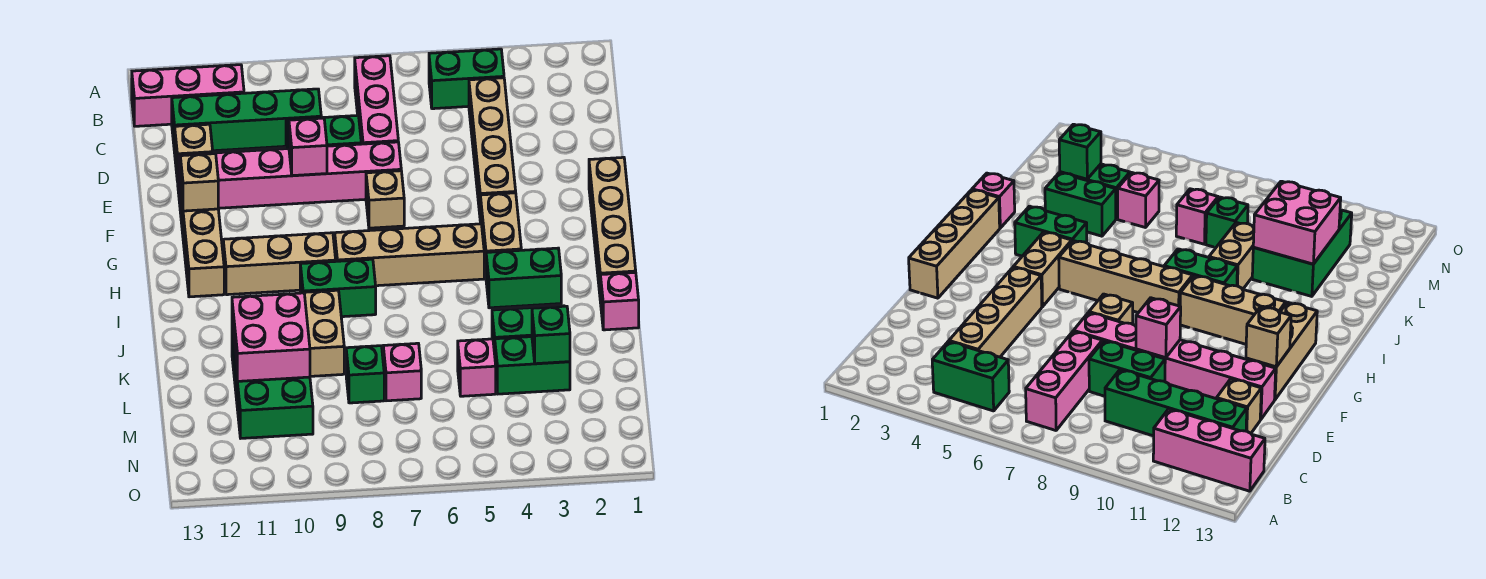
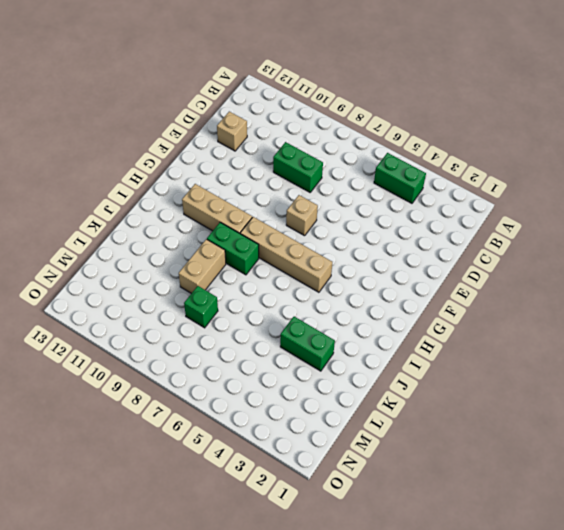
none -> pink 1x3 brick [355,56,398,144]
none -> pink 1x3 brick [132,65,244,126]
none -> tan 1x4 brick [469,78,516,214]

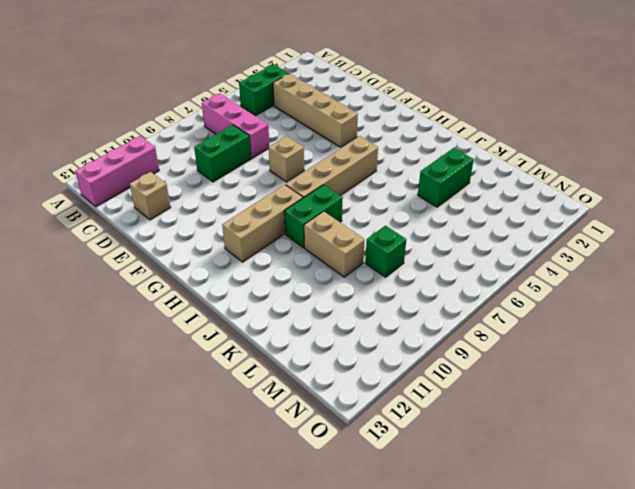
none -> green 1x4 brick [172,89,321,153]
none -> pink 1x6 brick [178,142,401,208]
none -> tan 1x4 brick [589,157,636,293]

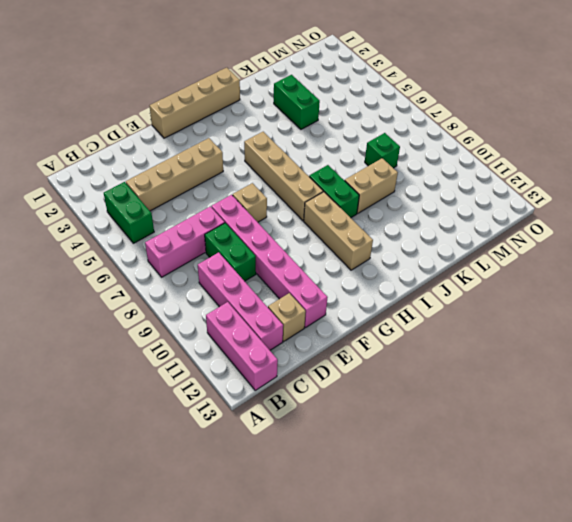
pink 1x4 brick [198,252,283,350] -> green 1x4 brick [172,89,321,153]
none -> tan 1x3 brick [180,186,224,297]
none -> tan 1x2 brick [480,193,521,274]
none -> green 1x2 brick [486,248,561,308]

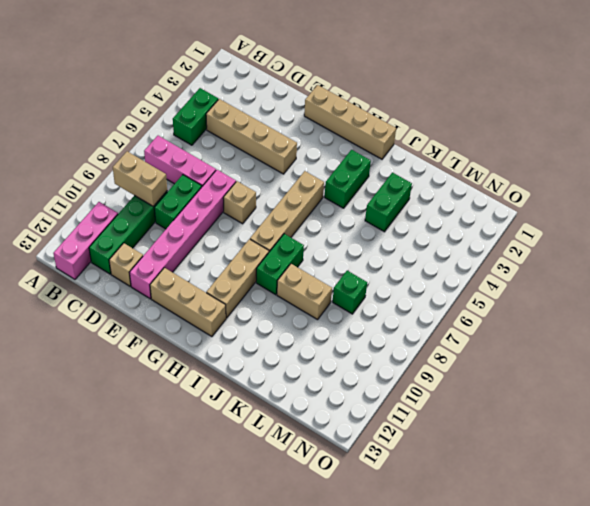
tan 1x2 brick [113,151,167,206] -> tan 1x2 brick moved to [480,193,521,274]
none -> pink 1x1 brick [600,272,639,330]
none -> green 2x3 brick [232,332,313,438]
none -> green 1x2 brick [495,337,570,394]

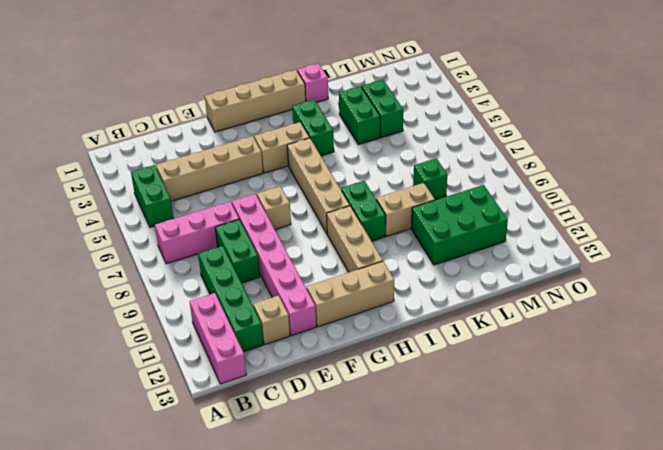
none -> pink 1x1 brick [458,339,496,396]
none -> pink 1x1 brick [383,343,421,401]
none -> pink 1x1 brick [289,118,327,176]

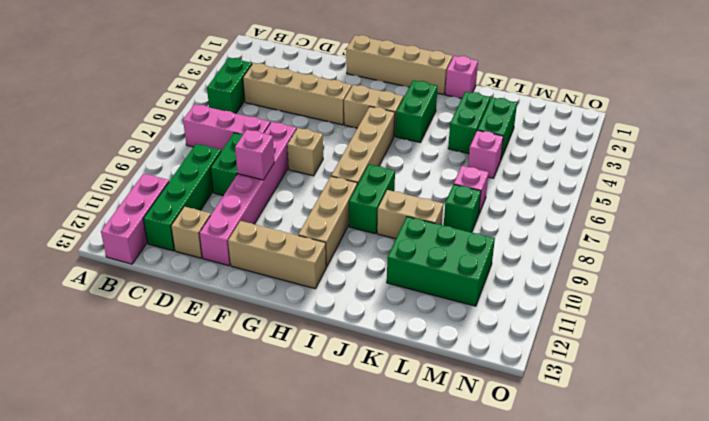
none -> tan 1x1 brick [180,154,218,211]
none -> pink 2x2 brick [232,293,310,381]
none -> green 1x1 brick [532,306,570,364]

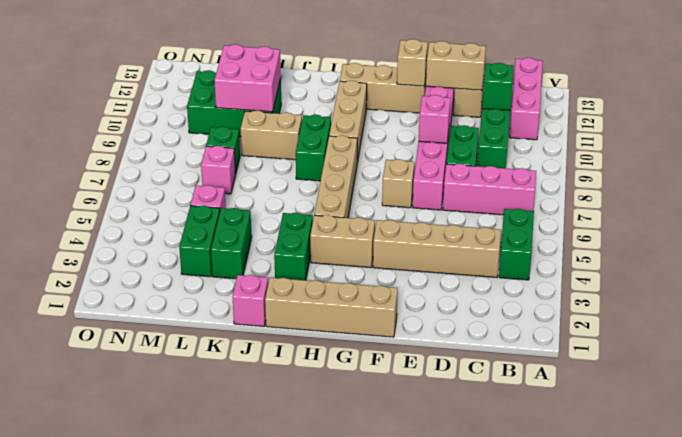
green 1x1 brick [482,63,514,110] -> green 1x1 brick moved to [532,306,570,364]
tan 1x2 brick [426,41,486,90] -> none

